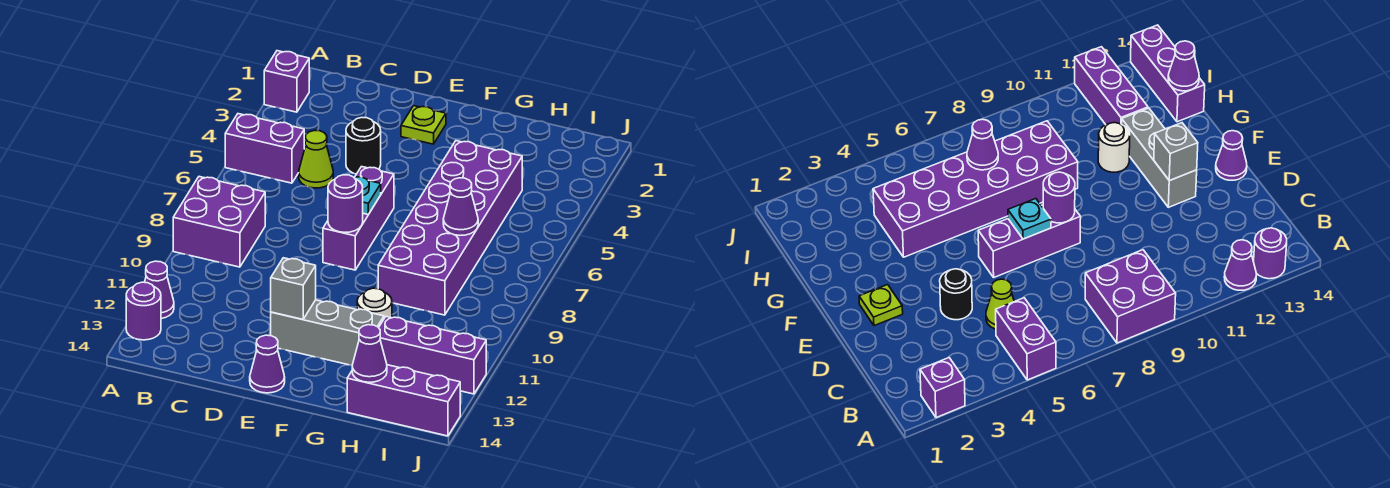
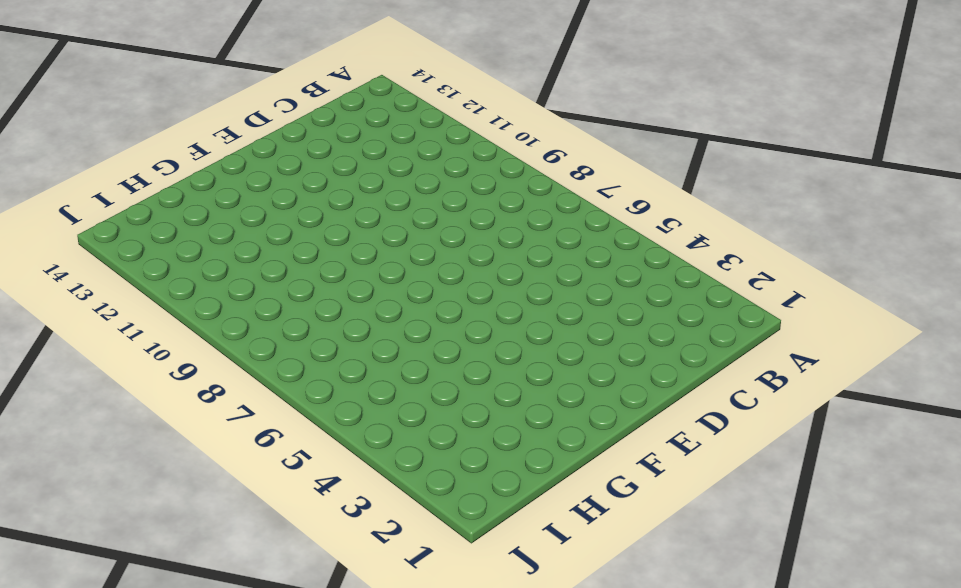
none -> purple 1x1 brick [264,51,309,112]
none -> purple 1x2 brick [225,114,304,183]
none -> purple 2x2 brick [173,177,265,267]

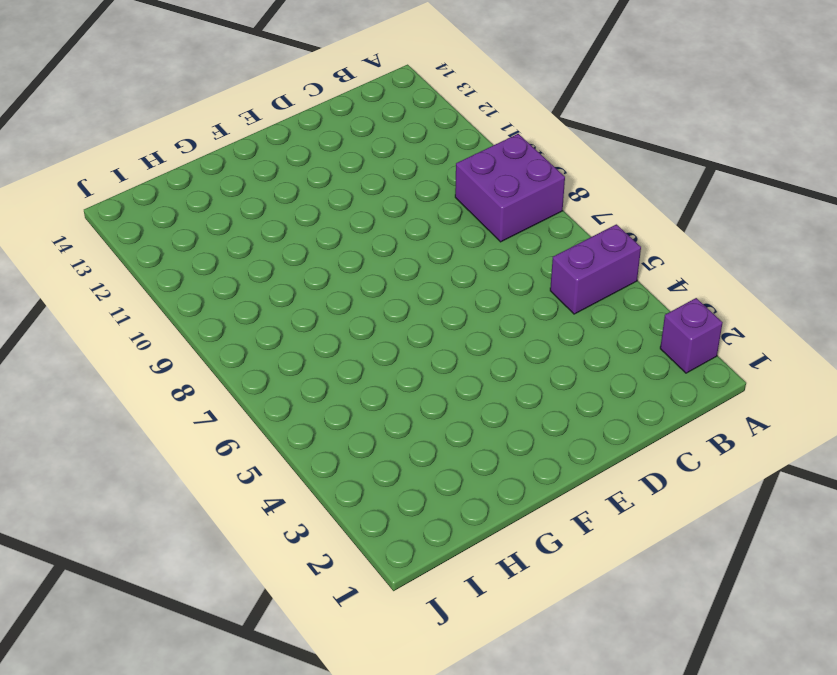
none -> purple 1x1 cone [145,261,174,319]
none -> purple 1x1 round brick [126,282,161,340]
none -> lime 1x1 cone [299,130,333,188]

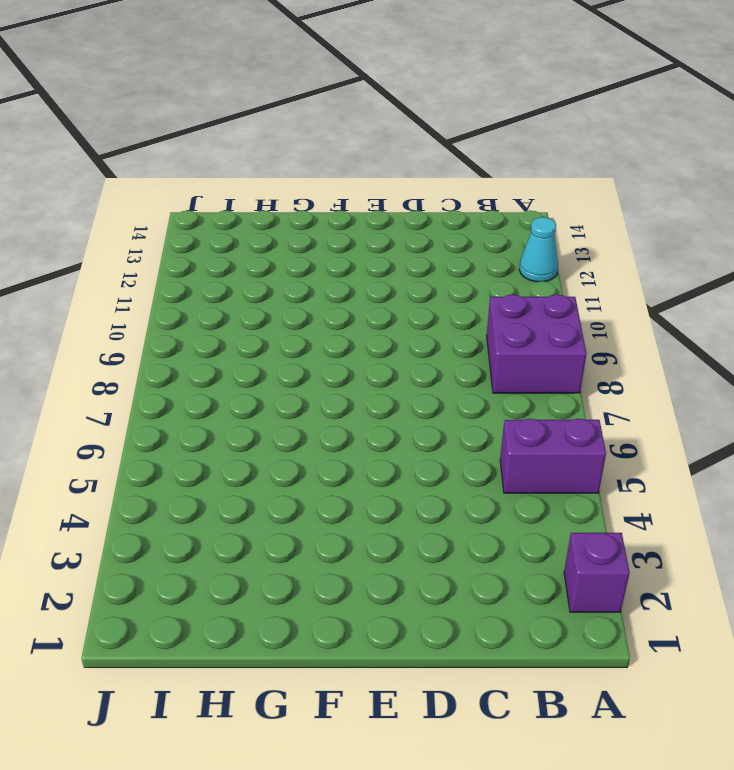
cyan 1x1 cone [519,217,558,282] -> purple 1x1 cone [145,261,174,319]
none -> purple 1x1 round brick [126,282,161,340]
none -> lime 1x1 cone [299,130,333,188]
none -> black 1x1 round brick [346,117,381,174]

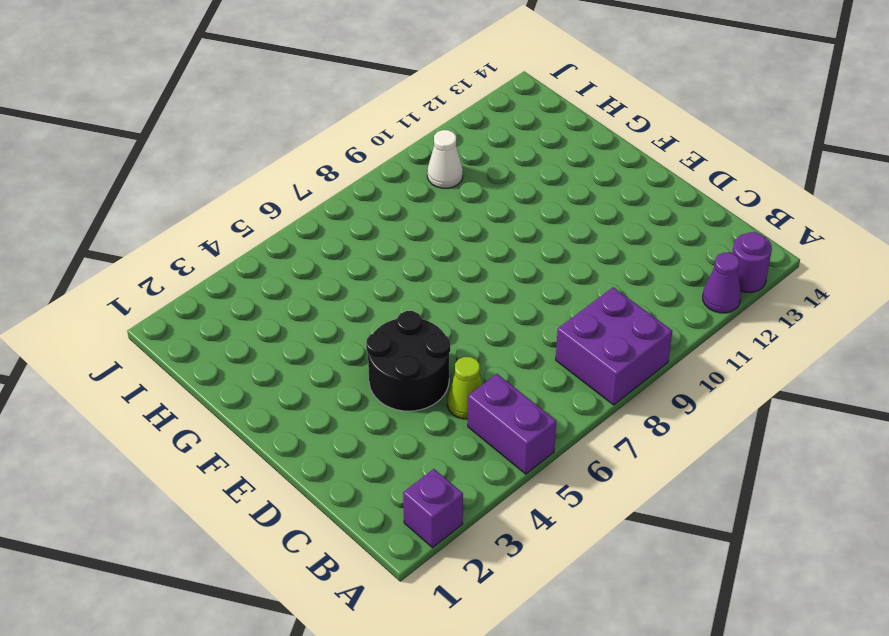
black 2x2 round brick [366,311,450,411] -> black 1x1 round brick [346,117,381,174]
white 1x1 cone [427,130,463,188] -> none
none -> lime 1x1 plate [401,106,446,144]
none -> purple 1x3 brick [323,167,394,270]
none -> grey 1x3 brick [271,300,384,365]

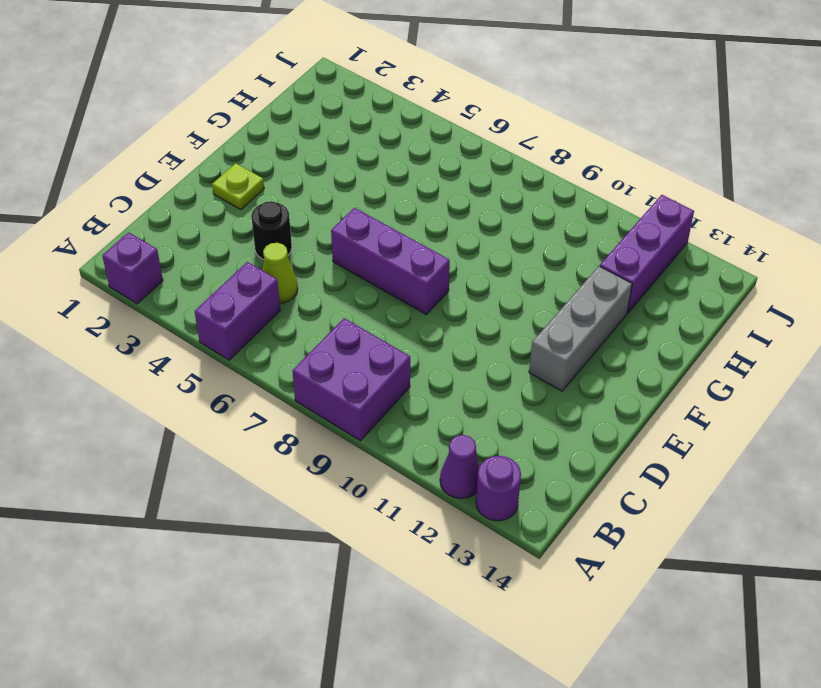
none -> purple 1x1 cone [250,335,285,393]
none -> purple 2x6 brick [378,141,522,315]
none -> white 1x1 round brick [357,288,392,318]

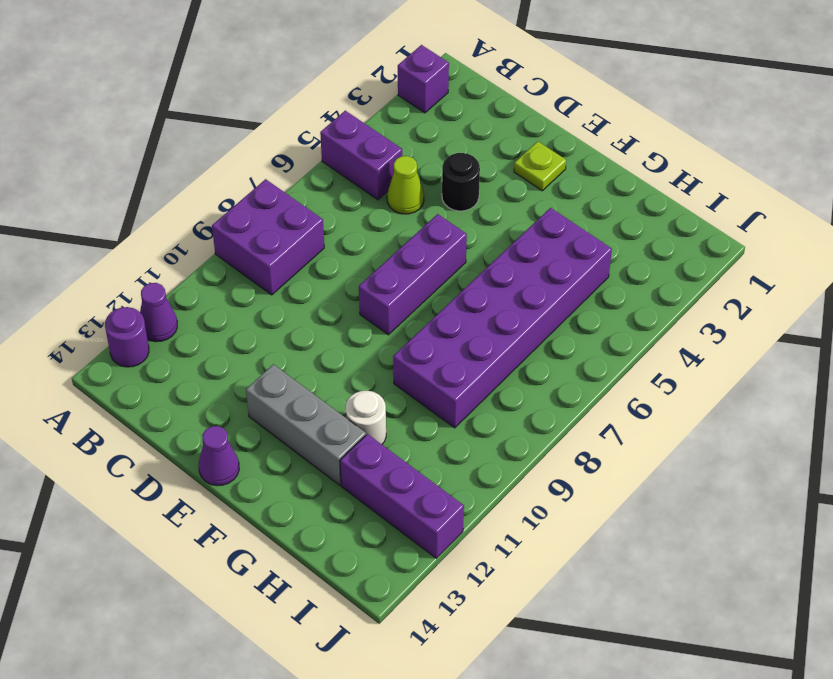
none -> purple 1x3 brick [347,365,460,436]
none -> cyan 1x1 plate [354,177,381,214]
none -> purple 1x1 round brick [328,175,363,232]

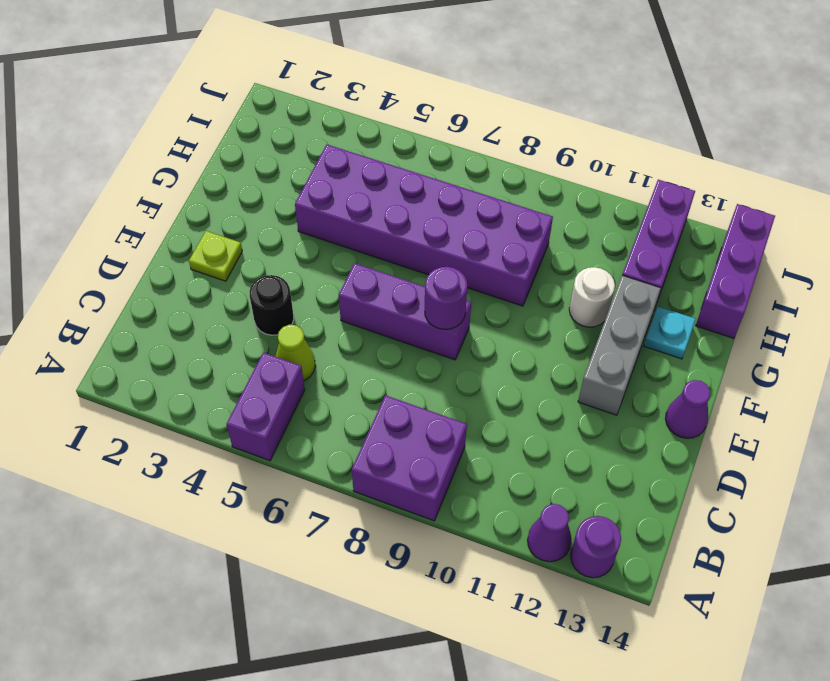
cyan 1x1 plate [644,306,696,359] -> cyan 1x1 plate moved to [354,177,381,214]
none -> purple 1x1 brick [264,51,309,112]
none -> grey 1x1 brick [271,258,316,319]
none -> purple 1x1 cone [443,178,478,235]

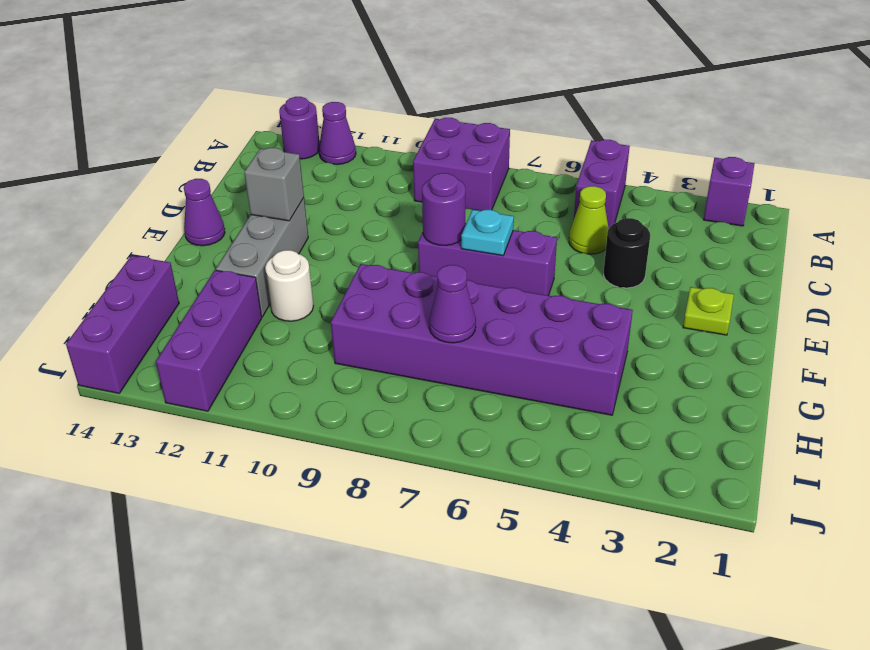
none -> purple 1x1 cone [352,325,387,382]

